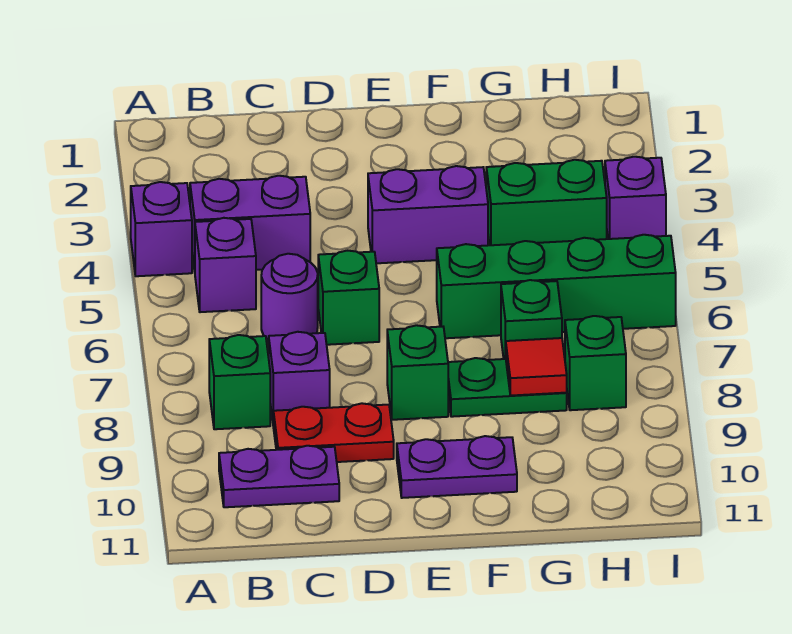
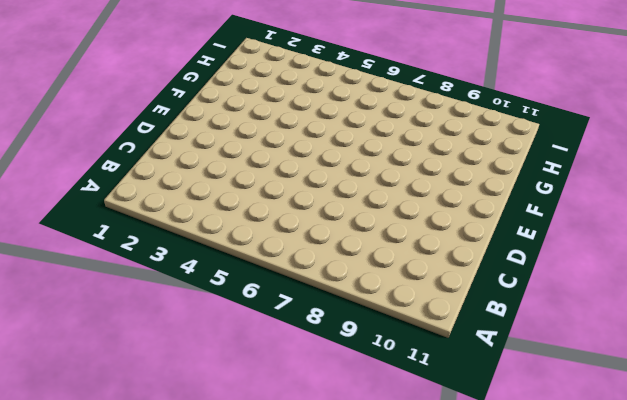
none -> purple 1x1 brick [131,182,192,276]
none -> purple 1x2 brick [190,176,310,271]
none -> purple 1x1 brick [195,218,256,312]

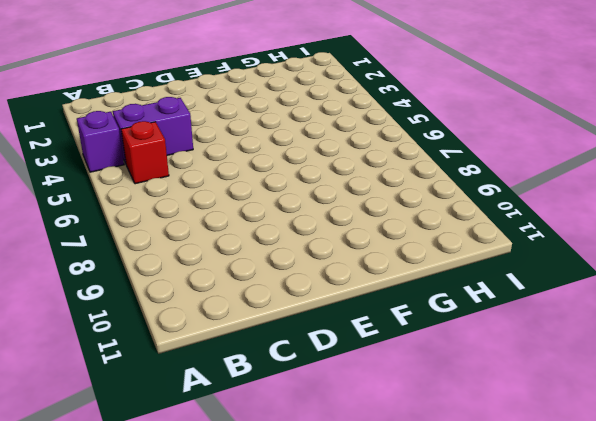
red 1x1 brick [121,121,169,184] -> purple 1x1 brick [195,218,256,312]
none -> green 1x1 brick [209,335,270,429]
none -> purple 1x2 plate [219,446,339,507]
none -> purple 1x1 round brick [261,254,318,340]

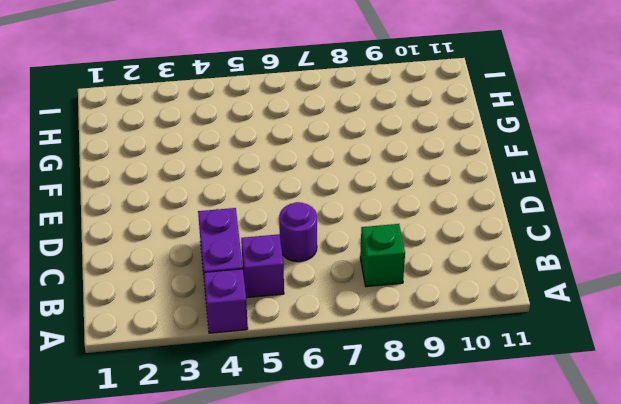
none -> purple 1x2 plate [219,446,339,507]
none -> purple 1x1 brick [269,332,330,420]
none -> red 1x2 plate [273,403,394,462]

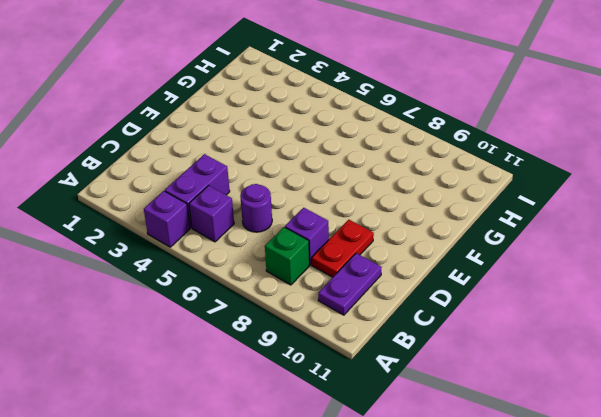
none -> green 1x1 brick [318,251,379,345]
none -> purple 1x2 brick [368,166,488,263]
none -> green 1x1 brick [387,325,448,420]

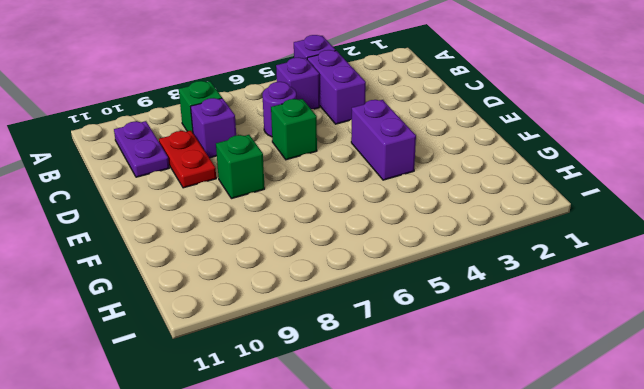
none -> purple 1x2 plate [397,436,517,498]
none -> green 1x4 brick [437,235,676,338]
none -> green 1x2 plate [448,358,567,417]

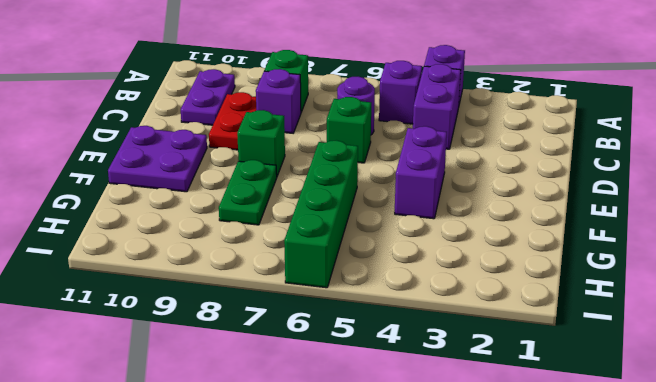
purple 2x2 plate [108,126,207,192] -> purple 1x2 plate [397,436,517,498]
none -> green 1x2 brick [486,160,607,245]
none -> green 1x1 brick [501,280,562,359]
none -> green 1x1 brick [565,316,626,410]

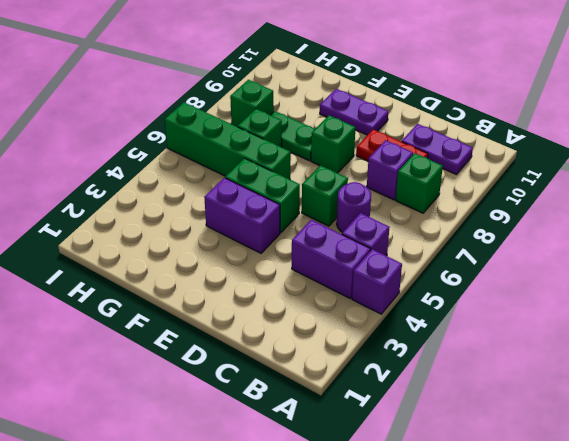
green 1x2 brick [225,158,300,232] -> green 1x2 brick moved to [486,160,607,245]
none -> purple 1x1 brick [605,157,666,239]
none -> red 1x1 tile [506,338,567,396]

